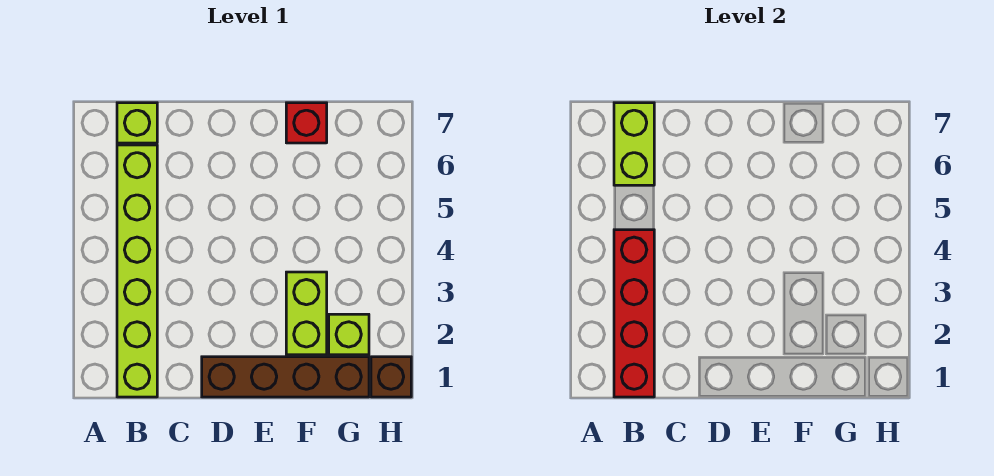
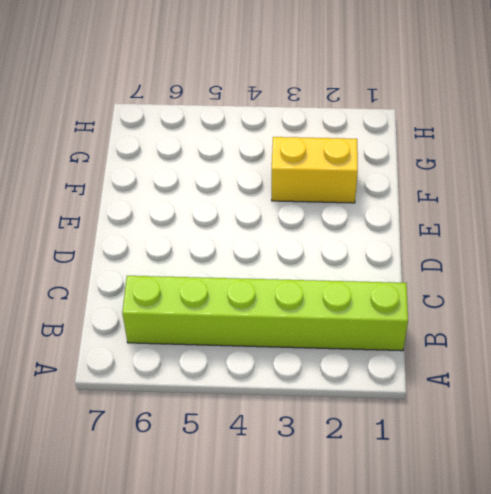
yellow 1x2 brick [272,137,358,203] -> lime 1x2 brick [286,272,327,355]
none -> lime 1x1 brick [117,103,157,143]
none -> brown 1x4 brick [202,357,369,397]

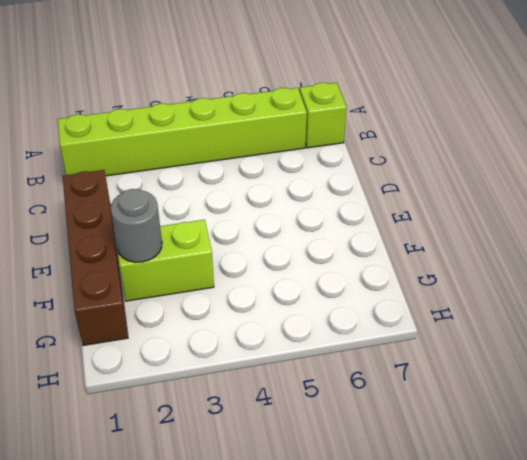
grey 1x1 round brick [111,189,162,262] -> none
none -> red 1x1 brick [286,103,327,143]
none -> lime 1x1 brick [329,314,369,355]

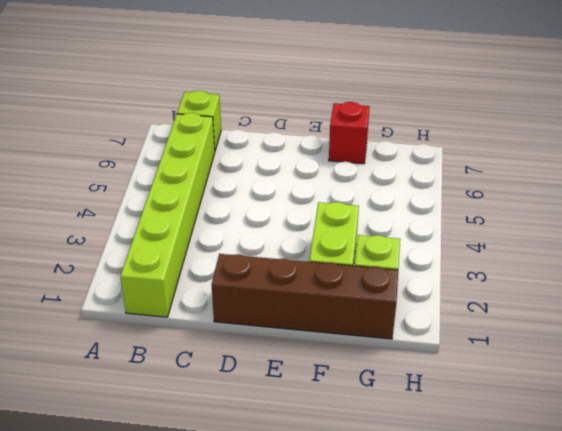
none -> brown 1x1 brick [371,357,411,397]
none -> red 1x4 brick [614,230,654,397]

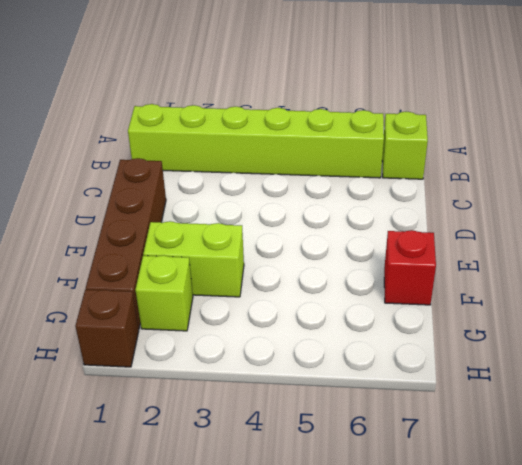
none -> red 1x4 brick [614,230,654,397]
none -> lime 1x2 brick [614,103,654,185]

